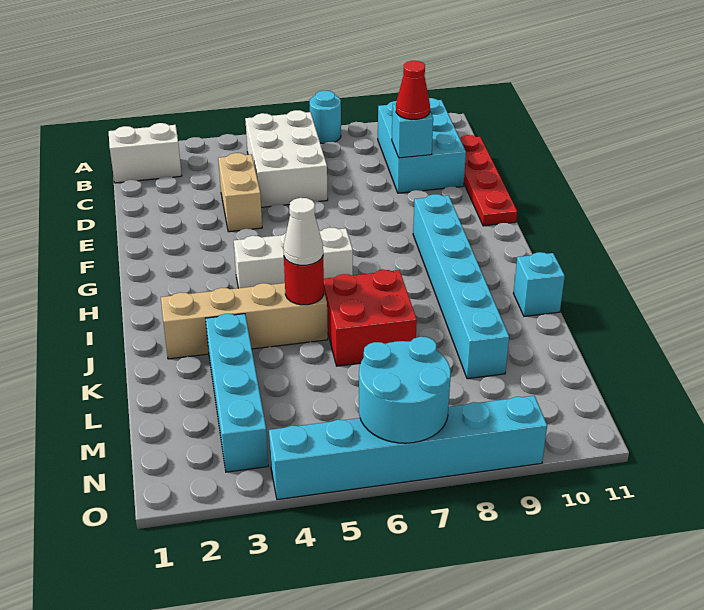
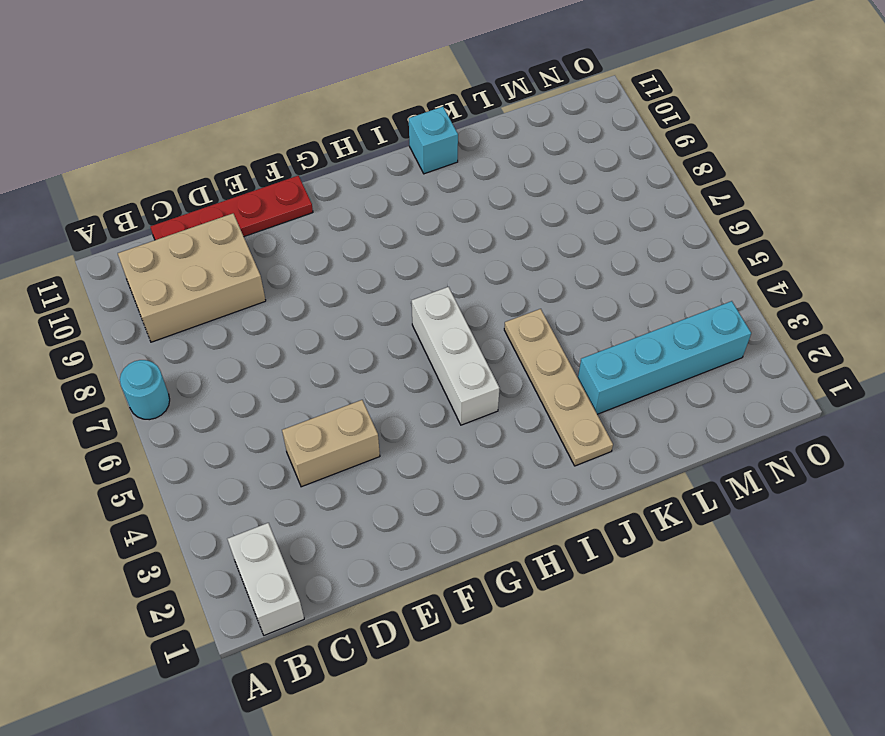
tan 2x3 brick [118,214,266,342] -> cyan 2x3 brick [378,98,466,193]
tan 1x4 plate [504,309,613,466] -> tan 1x4 brick [161,283,328,359]
none -> white 2x3 brick [245,110,328,207]
none -> cyan 1x6 brick [413,194,509,379]
none -> red 2x2 brick [324,270,417,366]

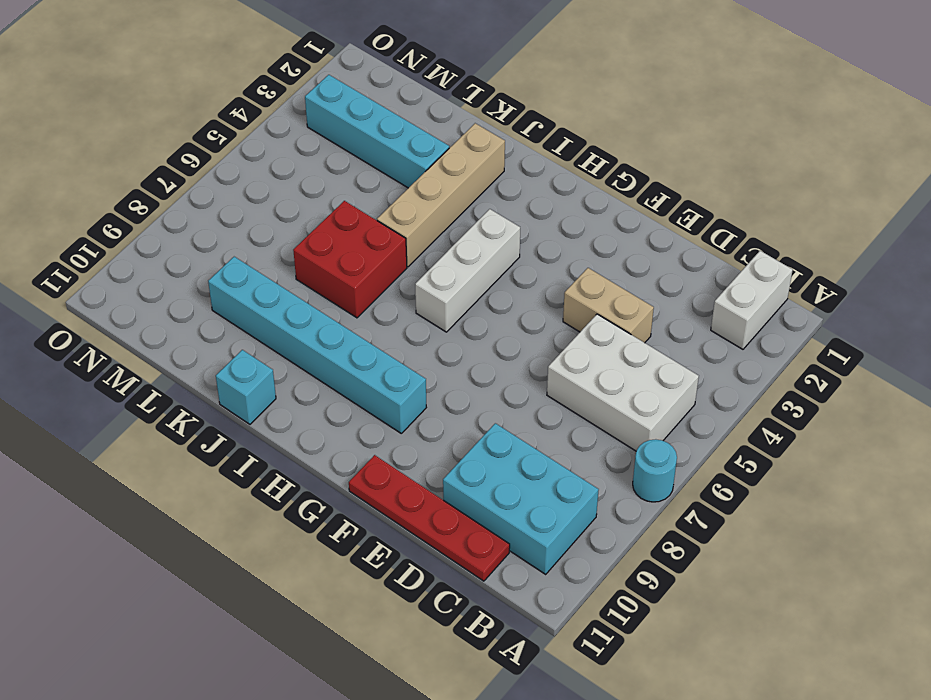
none -> cyan 1x6 brick [269,396,547,500]
none -> cyan 1x1 brick [392,104,433,158]
none -> red 1x1 round brick [284,256,324,305]

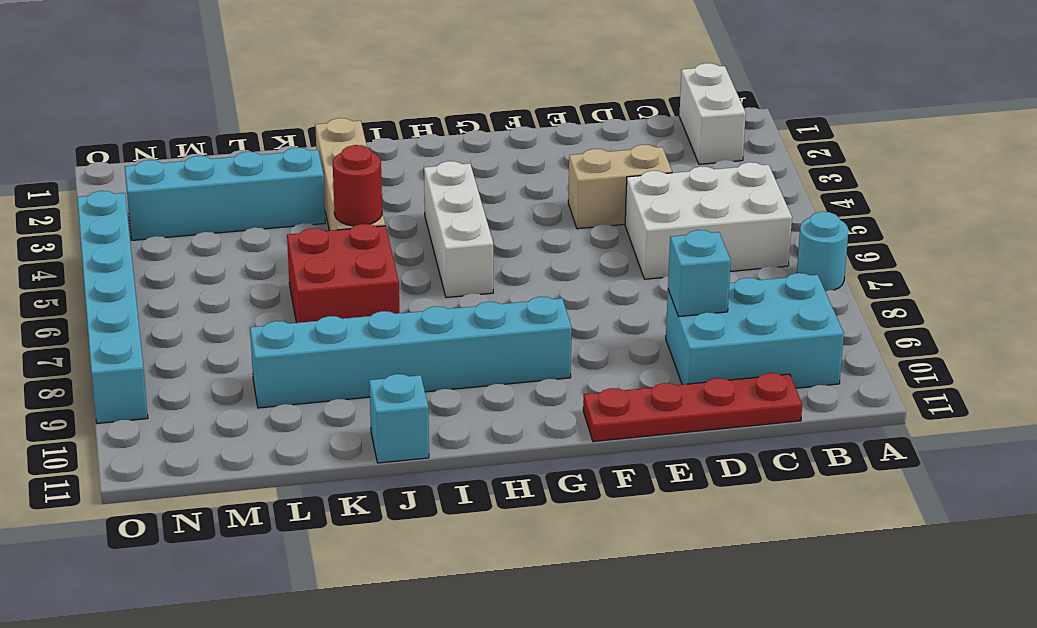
none -> cyan 2x2 round brick [359,337,451,443]
none -> red 1x1 cone [396,61,430,120]
none -> white 1x1 cone [283,198,323,265]

